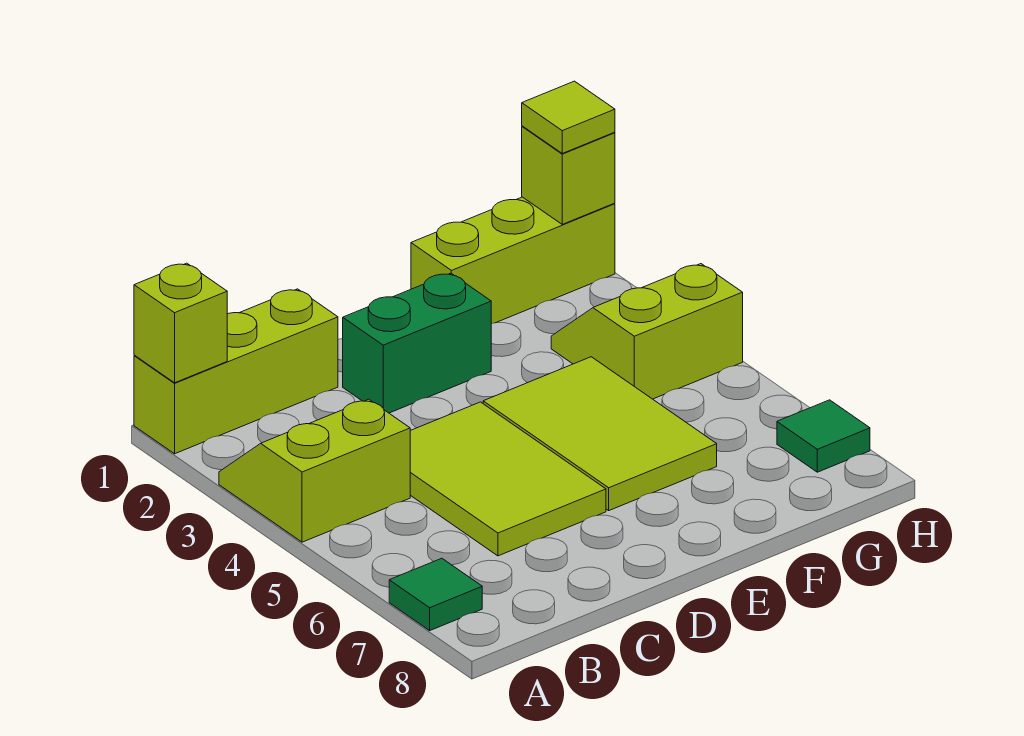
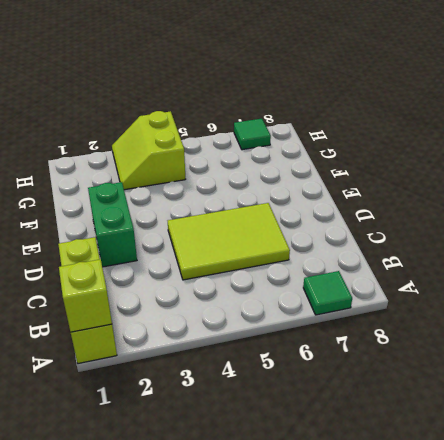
none -> lime 2x2 slope [219,399,410,542]
none -> lime 2x3 tile [483,357,717,510]
none -> lime 1x3 brick [411,197,615,324]

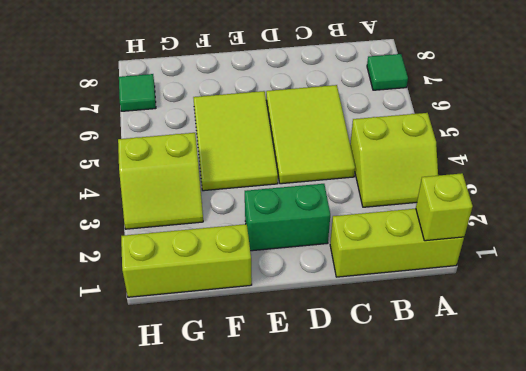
none -> lime 1x1 brick [522,126,615,224]
none -> lime 1x1 tile [522,81,615,153]

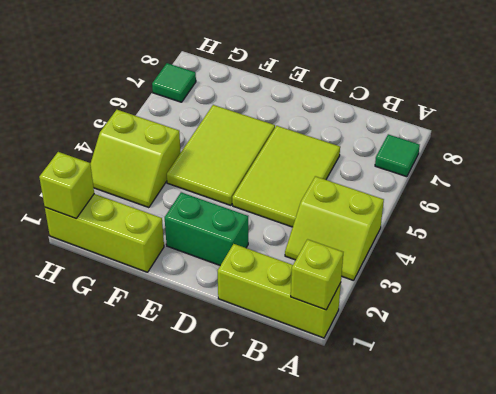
none -> lime 1x1 tile [522,81,615,153]

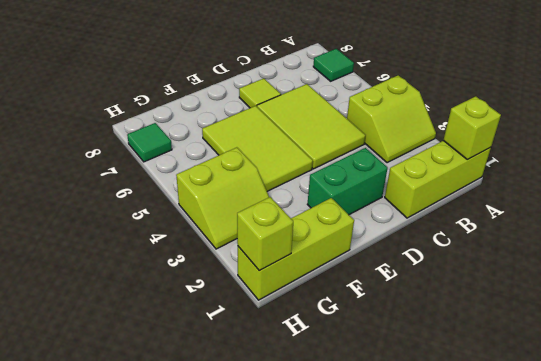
lime 1x1 tile [239,78,281,108] -> lime 1x1 tile moved to [522,81,615,153]

